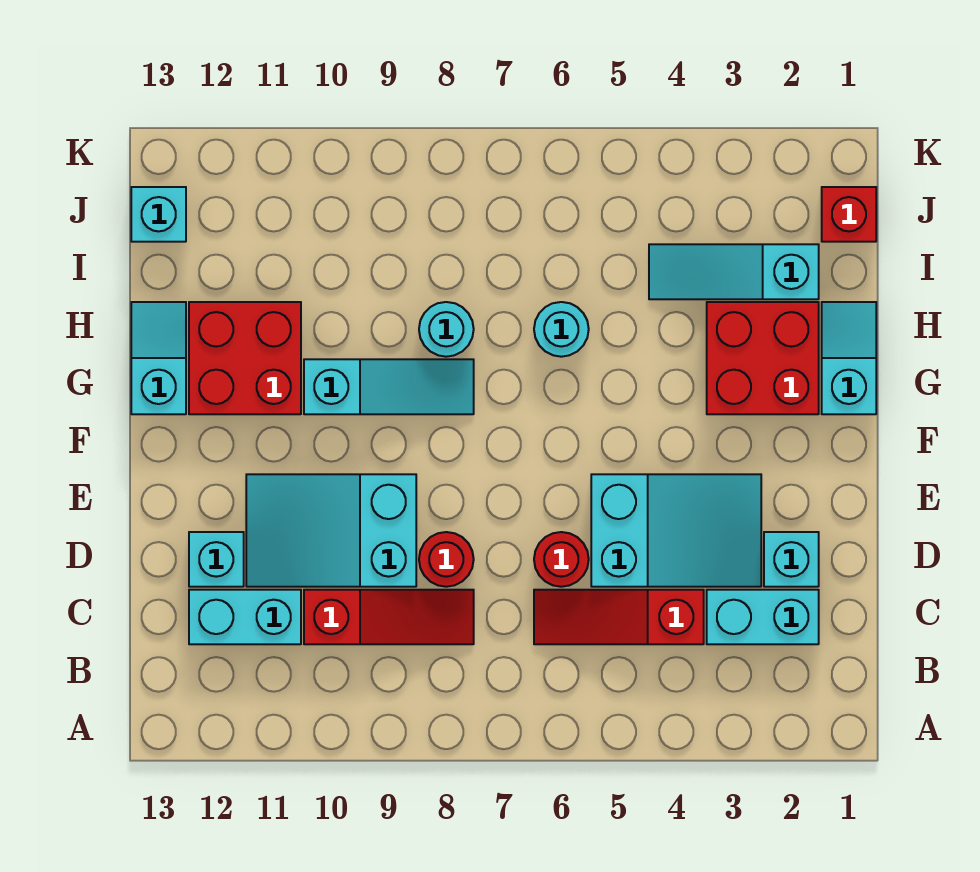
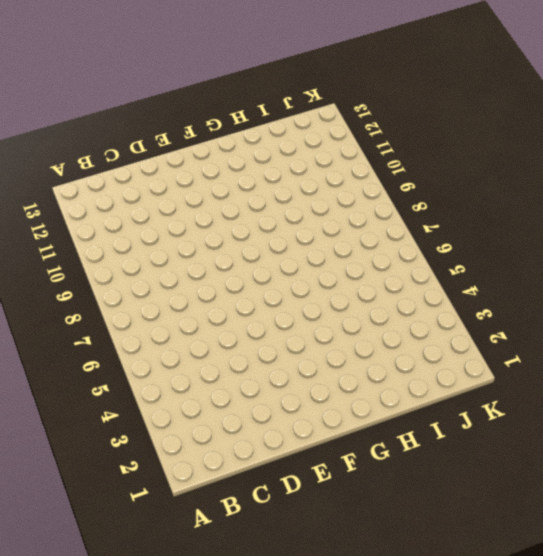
none -> cyan 1x2 brick [707,590,819,644]
none -> red 1x3 slope [534,590,704,644]
none -> red 1x3 slope [304,590,474,644]

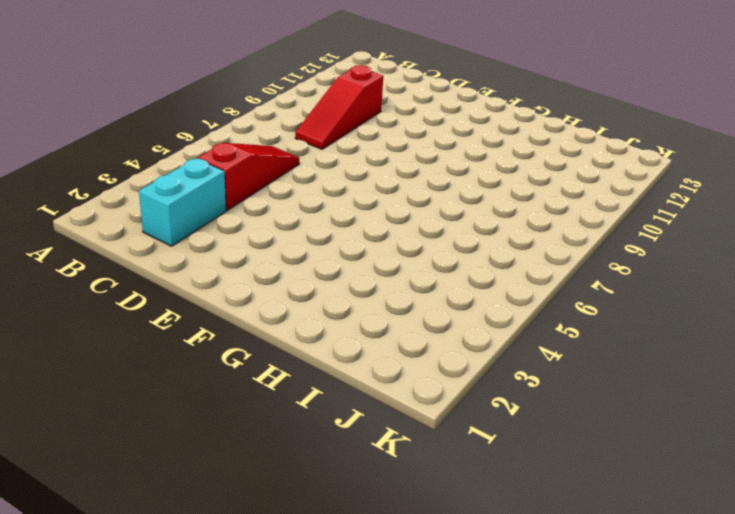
none -> cyan 1x2 brick [189,590,301,644]
none -> cyan 1x1 brick [764,532,819,587]
none -> cyan 2x3 slope [591,474,761,587]

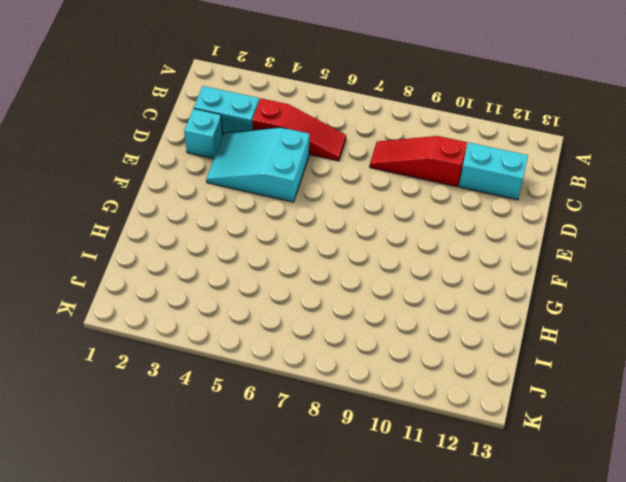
none -> red 1x1 round brick [534,532,589,587]
none -> red 1x1 round brick [419,532,474,587]
none -> cyan 2x3 slope [246,474,416,587]

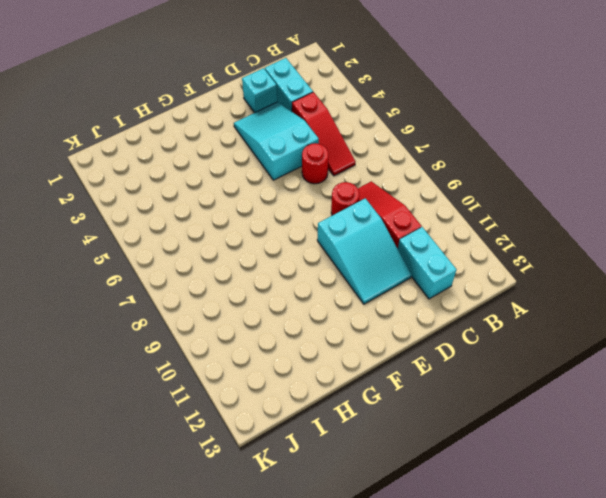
none -> cyan 1x1 brick [189,532,244,587]
none -> cyan 1x2 slope [822,302,876,414]
none -> red 2x2 brick [707,302,819,414]

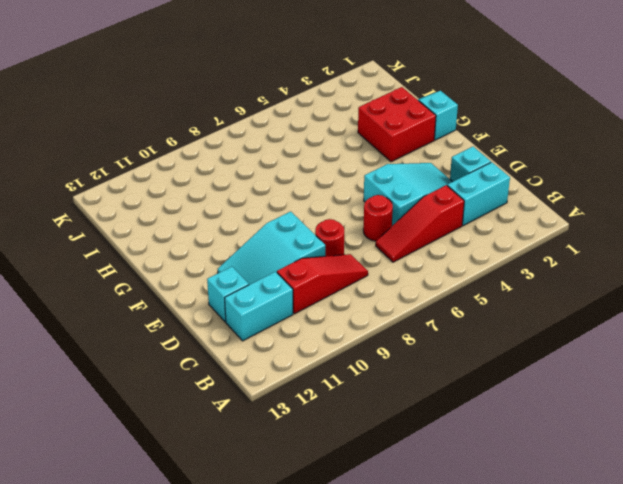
none -> cyan 1x3 slope [304,359,474,414]
none -> red 2x2 brick [189,302,301,414]
none -> cyan 1x2 slope [131,302,186,414]

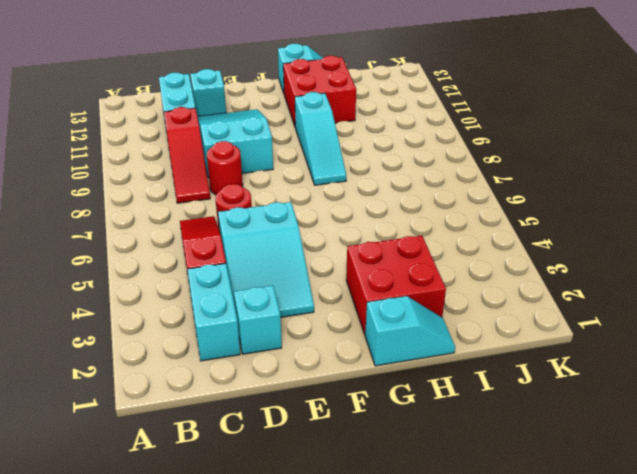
none -> cyan 1x1 round brick [534,302,589,357]
none -> cyan 1x1 round brick [419,302,474,357]
none -> cyan 1x3 slope [649,244,819,299]

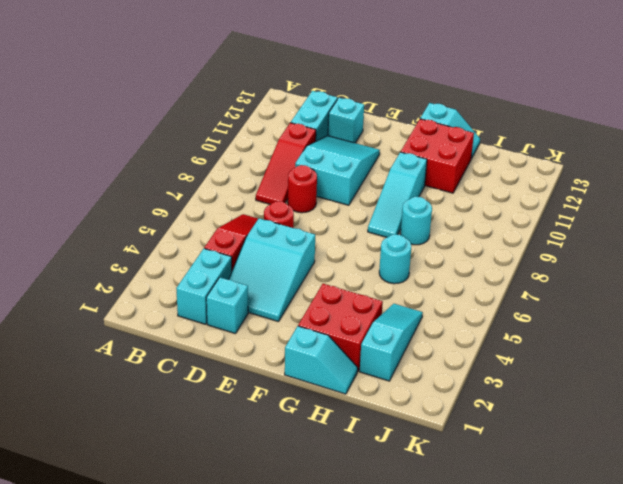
none -> red 1x1 brick [822,187,876,242]
none -> cyan 1x1 brick [131,187,186,242]

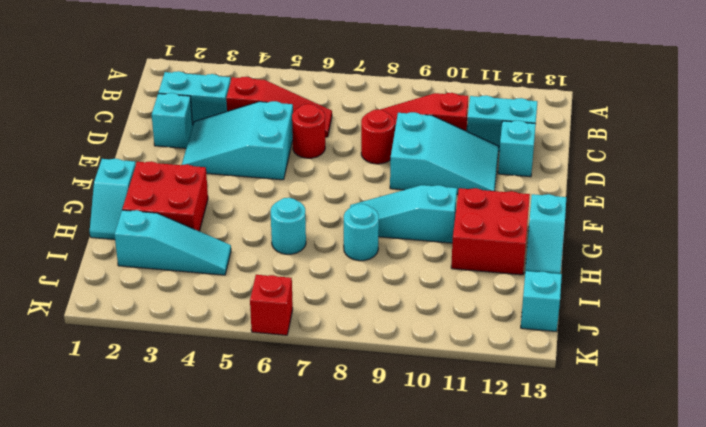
red 1x1 brick [250,275,293,335] -> red 1x1 brick moved to [822,187,876,242]

